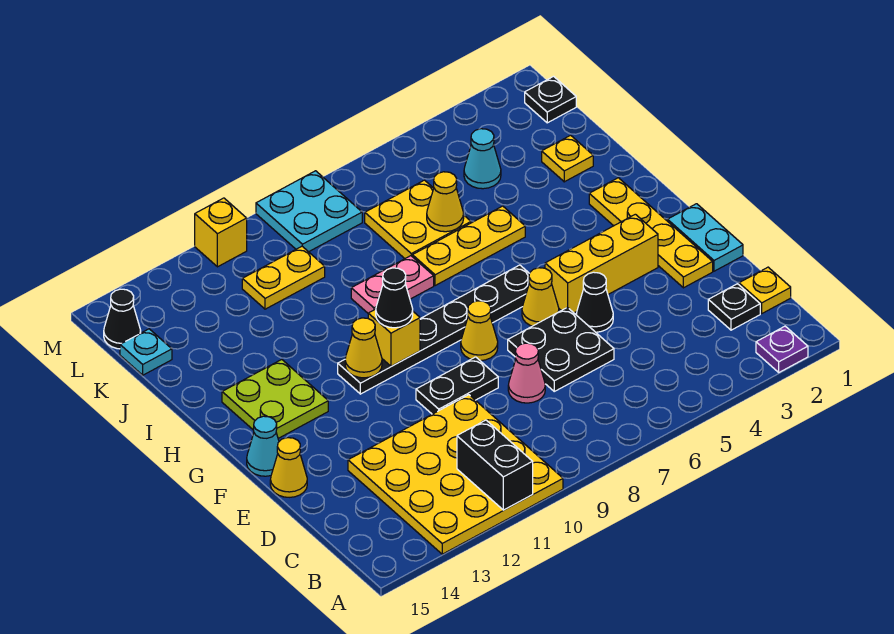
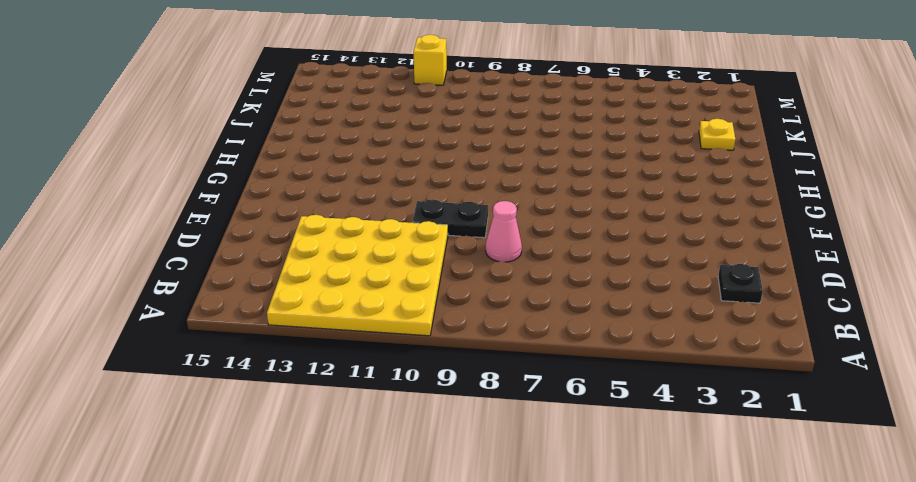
none -> purple 1x1 plate [756,326,808,372]
none -> yellow 1x1 plate [739,267,791,313]
none -> black 2x2 plate [508,307,614,391]
none -> cyan 1x2 plate [668,204,743,271]

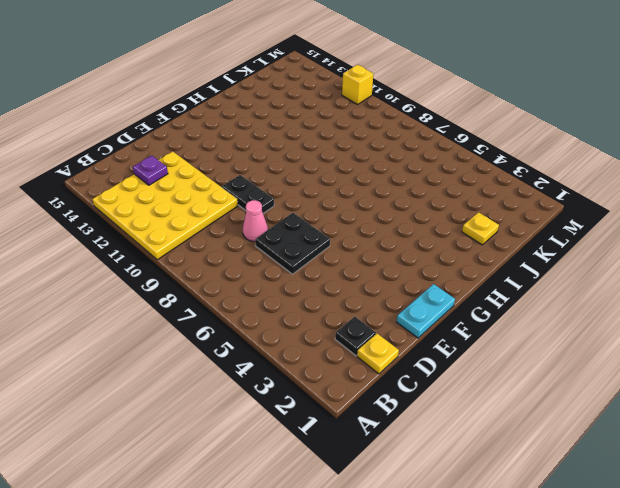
purple 1x1 plate [133,156,168,185] -> purple 1x1 plate moved to [756,326,808,372]
none -> yellow 1x4 plate [589,178,713,288]
none -> black 1x1 cone [576,272,613,332]
none -> yellow 1x1 cone [270,438,307,497]
none -> yellow 1x3 brick [545,214,658,313]

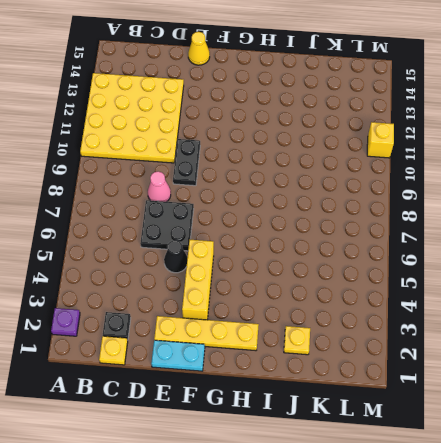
none -> yellow 1x1 cone [522,268,559,326]
none -> yellow 1x1 cone [461,301,498,361]
none -> cyan 1x1 cone [247,416,279,476]
none -> black 1x6 plate [338,265,529,394]

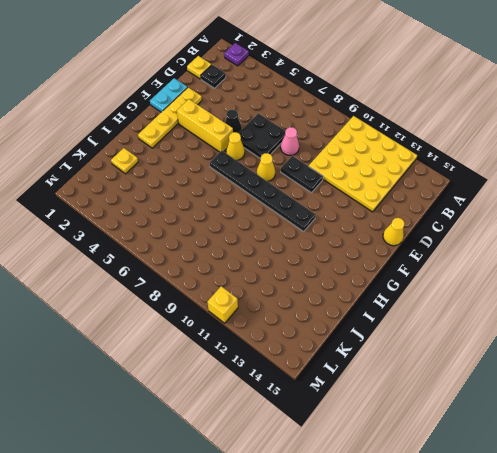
none -> cyan 1x1 cone [247,416,279,476]
none -> lime 2x2 plate [222,359,328,438]
none -> yellow 1x3 plate [412,206,525,286]
none -> pink 1x2 plate [351,256,434,313]

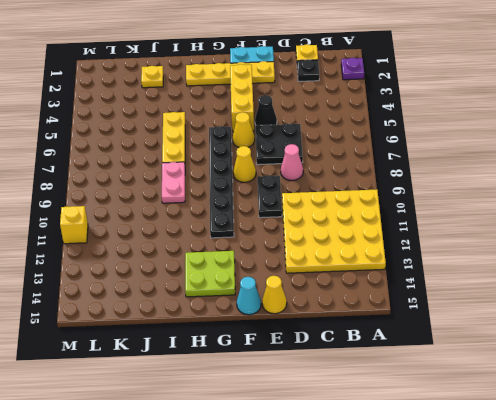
none -> yellow 2x2 plate [365,180,471,258]
none -> cyan 1x1 cone [464,129,501,189]
none -> yellow 1x2 plate [242,246,325,309]
none -> cyan 1x1 plate [120,329,172,375]

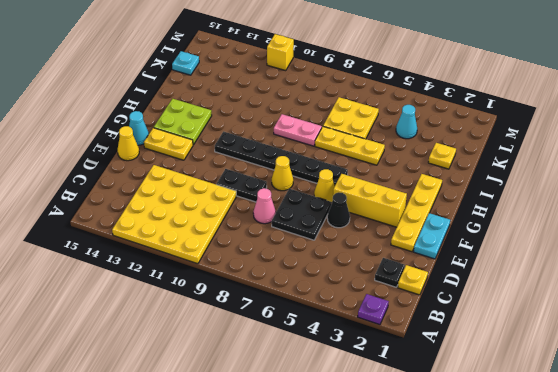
yellow 1x2 plate [144,128,193,160] -> yellow 1x2 plate moved to [242,246,325,309]
none -> black 1x1 plate [525,76,576,123]
none -> cyan 2x2 plate [256,171,362,252]
none -> black 1x1 cone [104,289,141,349]
none -> black 1x2 brick [457,420,533,510]

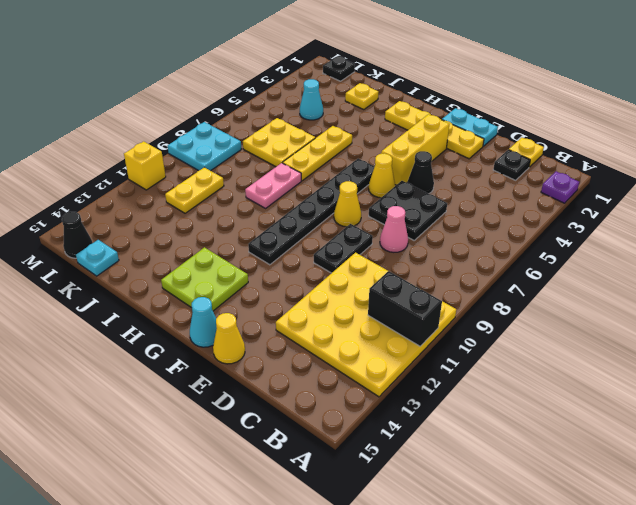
none -> yellow 1x1 brick [368,309,420,366]
none -> yellow 1x1 cone [345,318,382,378]
none -> yellow 1x1 cone [427,172,464,232]
none -> black 1x1 cone [376,268,413,328]

